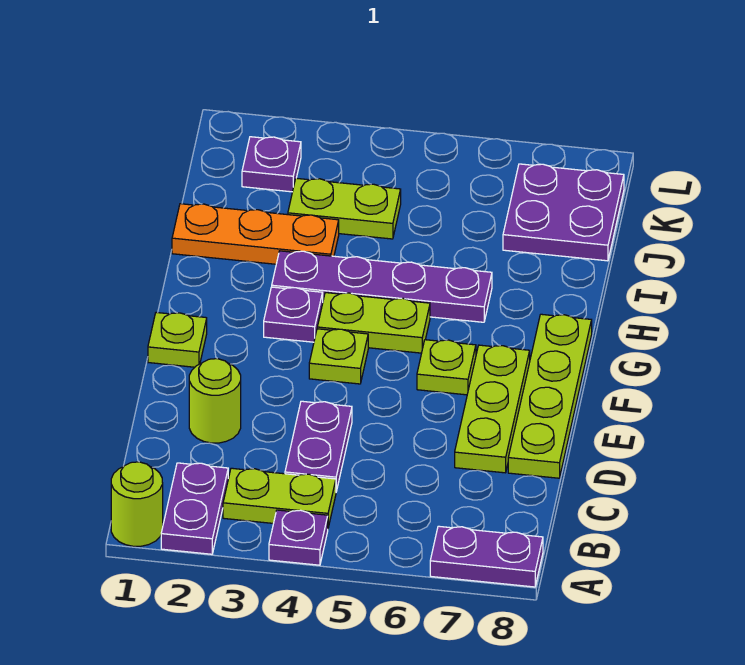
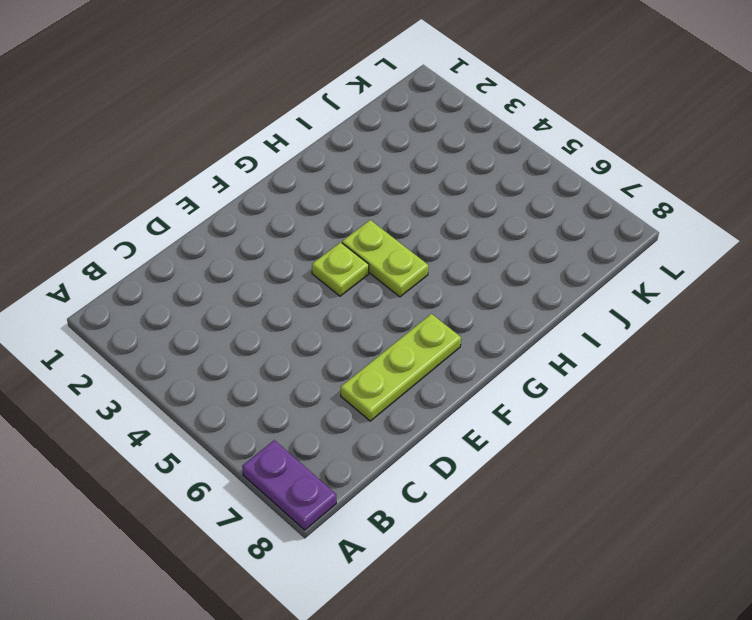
none -> lime 1x1 round brick [111,462,163,546]
none -> purple 1x2 plate [161,463,228,554]
none -> purple 1x1 plate [269,510,328,565]

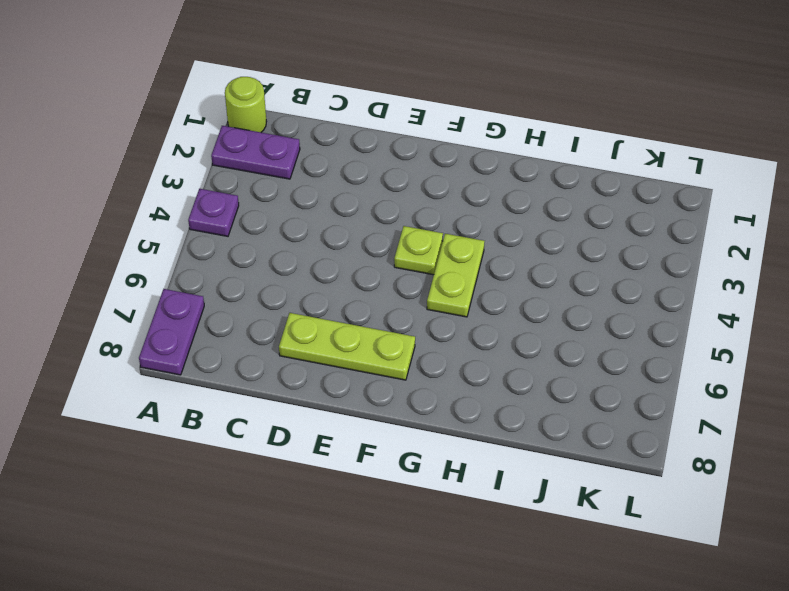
none -> lime 1x2 plate [223,468,336,527]
none -> purple 1x2 plate [285,401,352,491]
none -> lime 1x1 round brick [189,359,241,443]

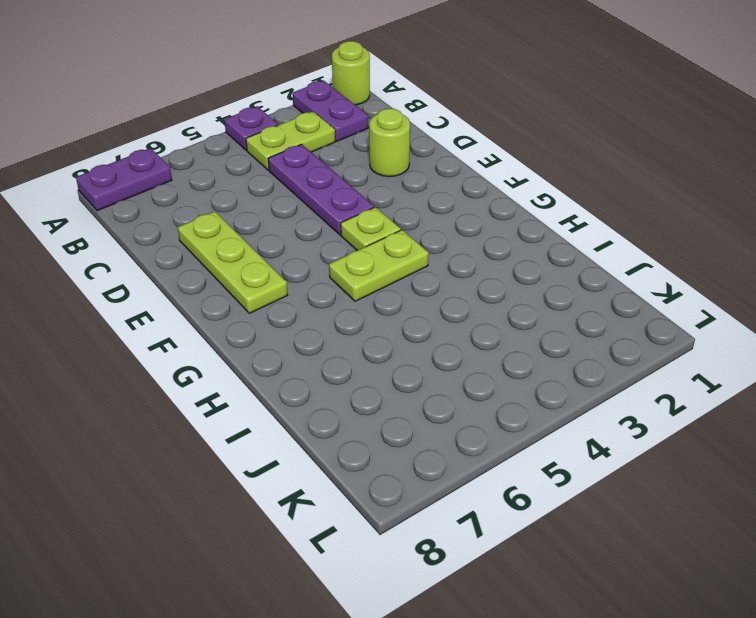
purple 1x3 plate [268,144,374,235] -> purple 1x2 plate [285,401,352,491]
none -> lime 1x4 plate [508,314,592,478]
none -> lime 1x1 plate [148,313,207,367]
none -> lime 1x1 plate [417,340,476,395]

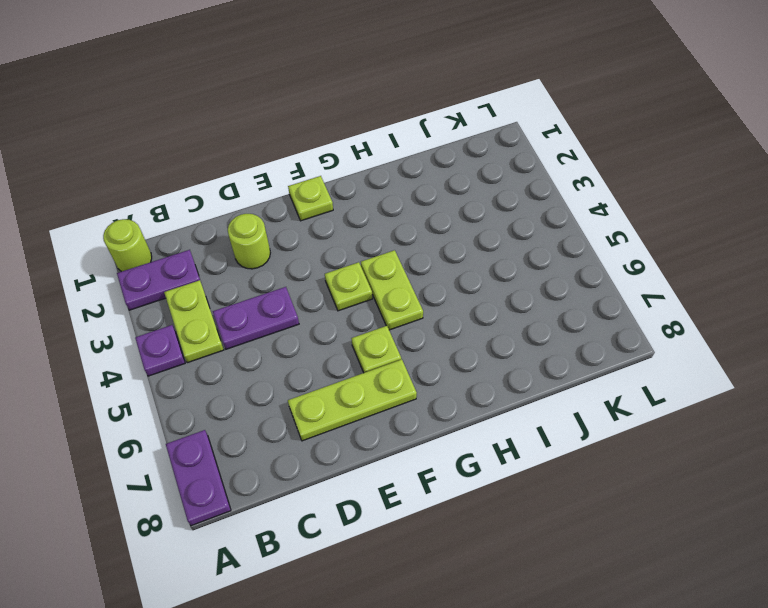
none -> lime 1x4 plate [508,314,592,478]
none -> purple 1x1 plate [264,287,323,342]
none -> purple 1x4 plate [272,251,492,322]

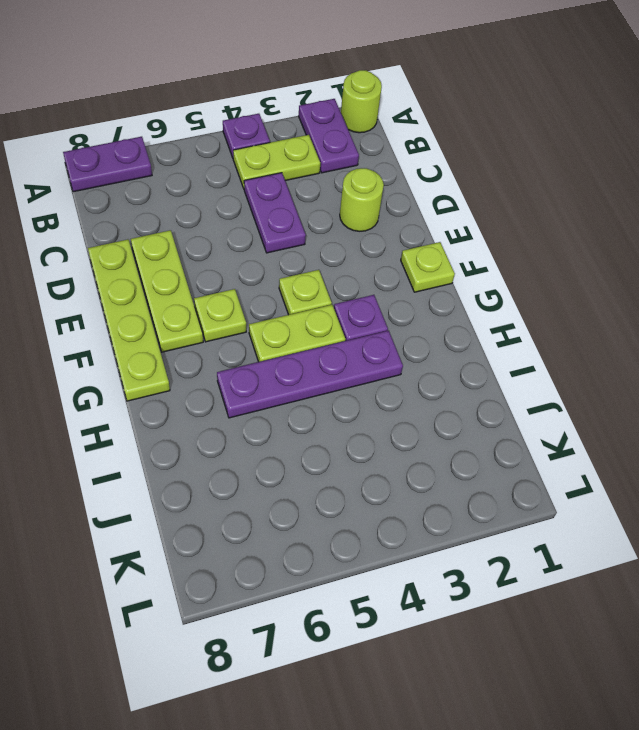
none -> orange 1x3 plate [172,204,339,264]
none -> lime 1x2 plate [288,178,401,239]
none -> purple 2x2 plate [503,164,624,261]

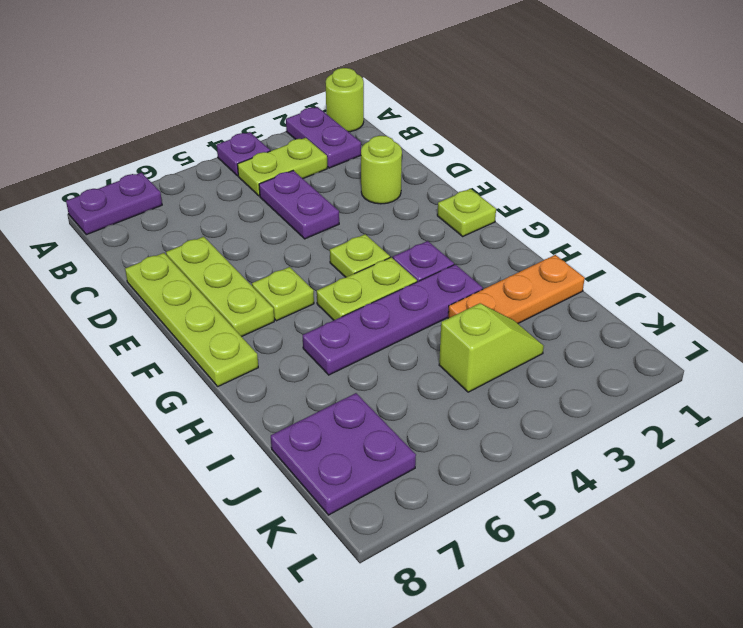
lime 1x2 slope [439,303,544,392] -> lime 1x2 plate [288,178,401,239]
none -> purple 1x1 plate [242,137,301,192]

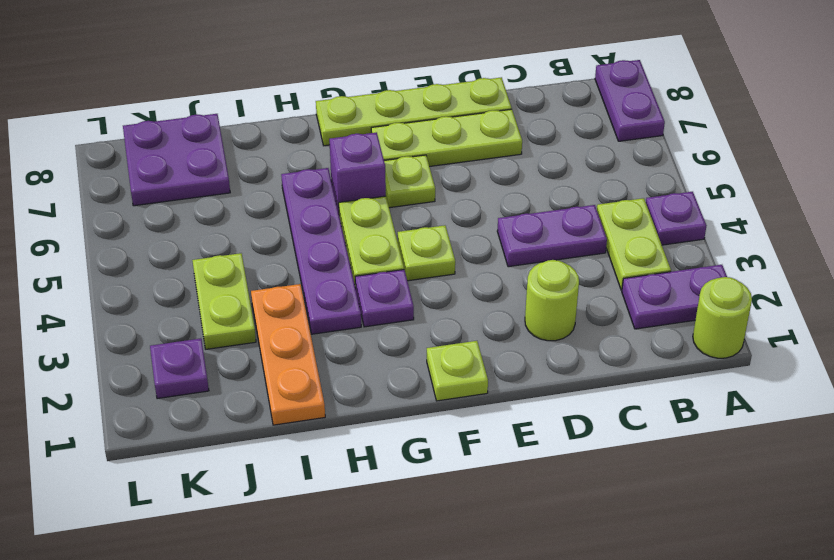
purple 1x1 brick [329,132,386,213] -> none

